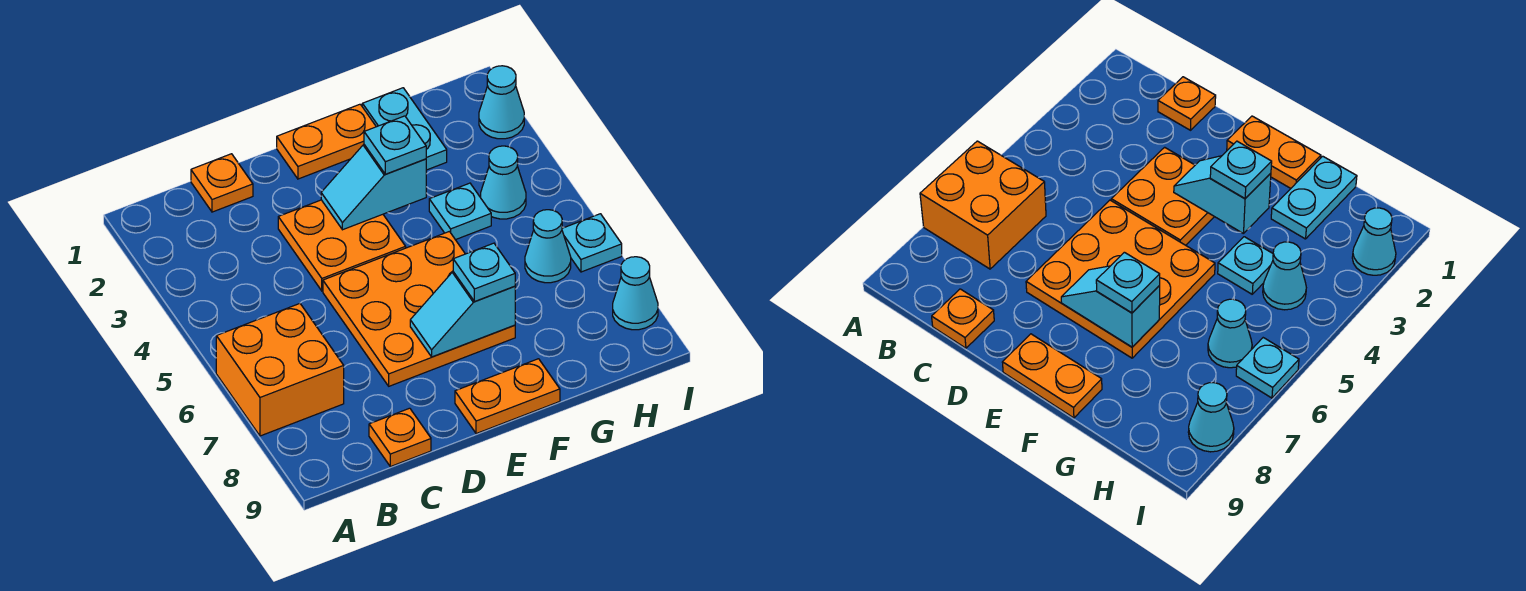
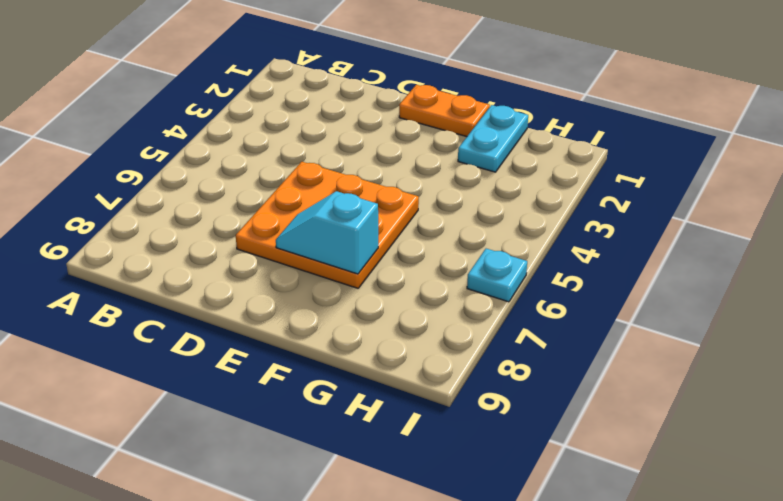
none -> orange 2x2 brick [216,304,344,436]
none -> orange 1x1 plate [191,154,253,212]
none -> orange 1x1 plate [369,408,431,467]

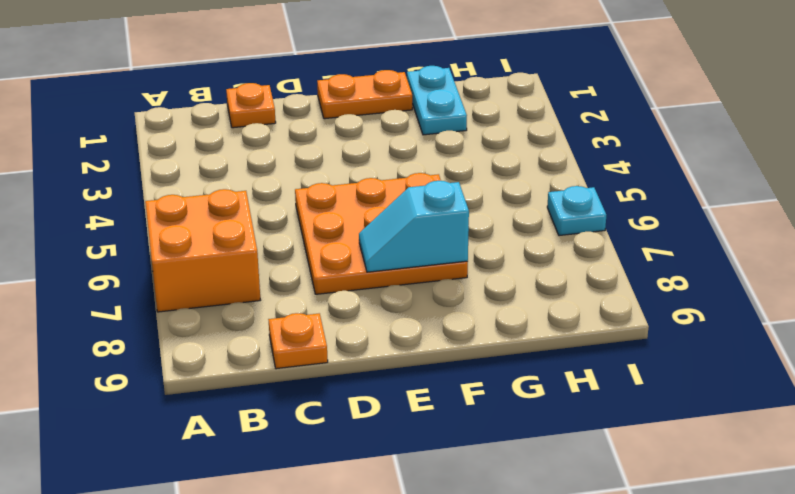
none -> orange 2x2 plate [278,200,406,291]
none -> orange 1x2 plate [455,359,560,434]
none -> cyan 1x1 plate [429,183,491,240]

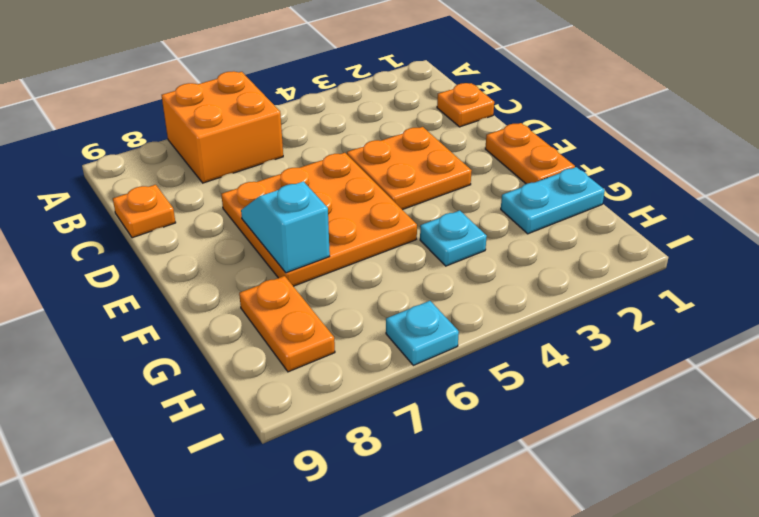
orange 1x2 plate [239,276,335,372] -> orange 1x2 plate moved to [455,359,560,434]
none -> cyan 1x1 cone [481,146,526,219]
none -> cyan 1x1 cone [525,210,571,283]
none -> cyan 1x1 cone [479,66,524,139]

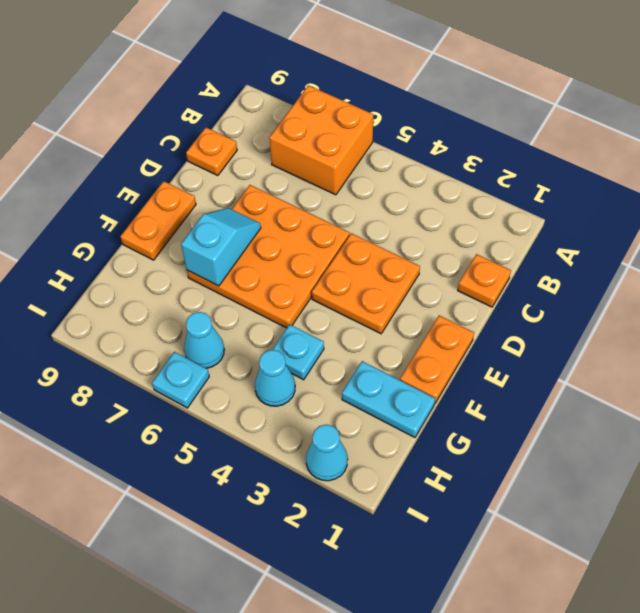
none -> cyan 1x1 cone [613,257,658,330]
none -> cyan 1x2 slope [321,145,426,230]
none -> cyan 1x1 plate [364,116,426,174]

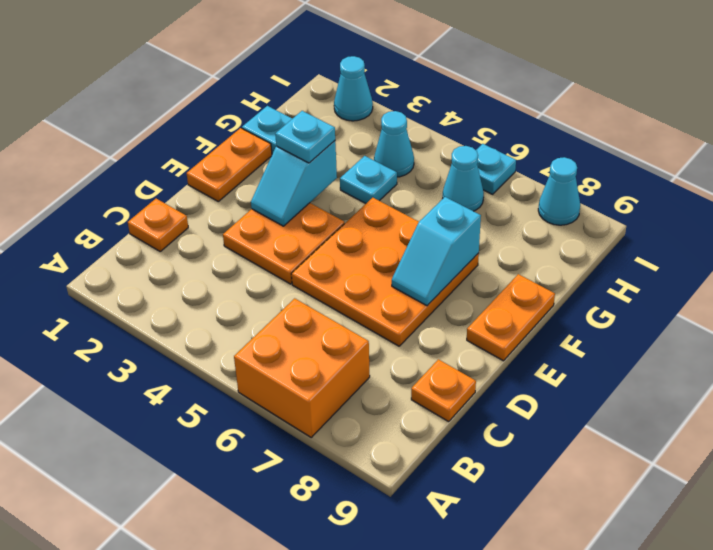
none -> cyan 1x1 plate [453,243,515,302]

